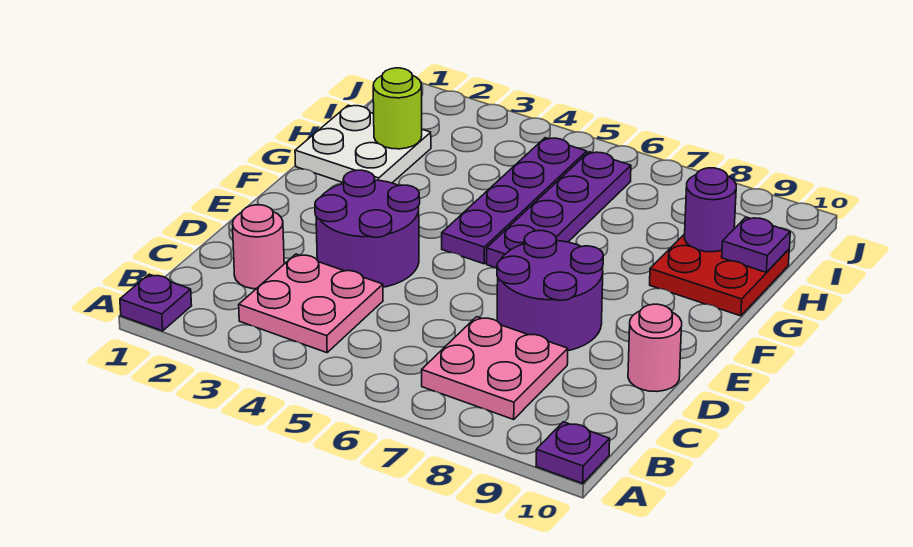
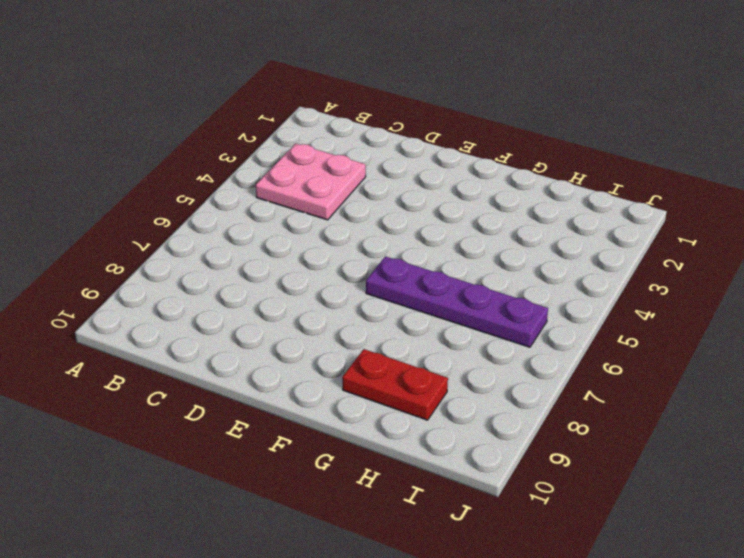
red 1x2 plate [342,349,448,420] -> red 2x2 plate [650,234,789,316]
none -> purple 1x1 plate [120,274,192,331]
none -> purple 1x1 plate [536,422,610,483]
none -> pink 2x2 plate [422,317,568,419]

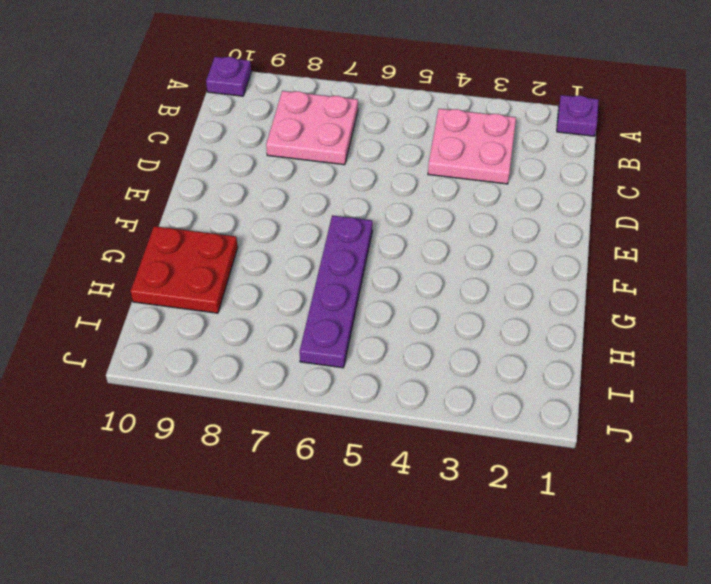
none -> pink 1x1 round brick [232,205,284,289]
none -> purple 2x2 round brick [315,170,420,287]
none -> purple 2x2 round brick [497,231,603,351]

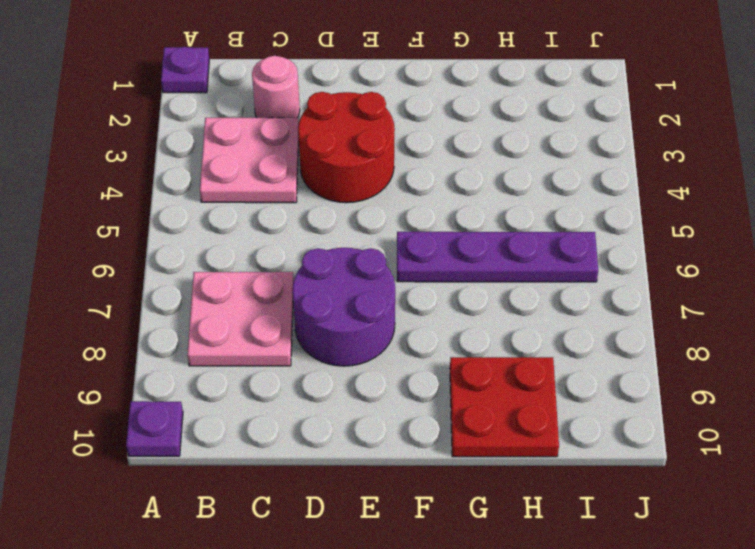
red 2x2 round brick [298,92,395,203] -> purple 2x2 round brick [315,170,420,287]
none -> pink 1x1 round brick [628,304,682,391]
none -> purple 1x4 plate [442,138,587,264]
none -> white 2x2 plate [295,105,431,183]

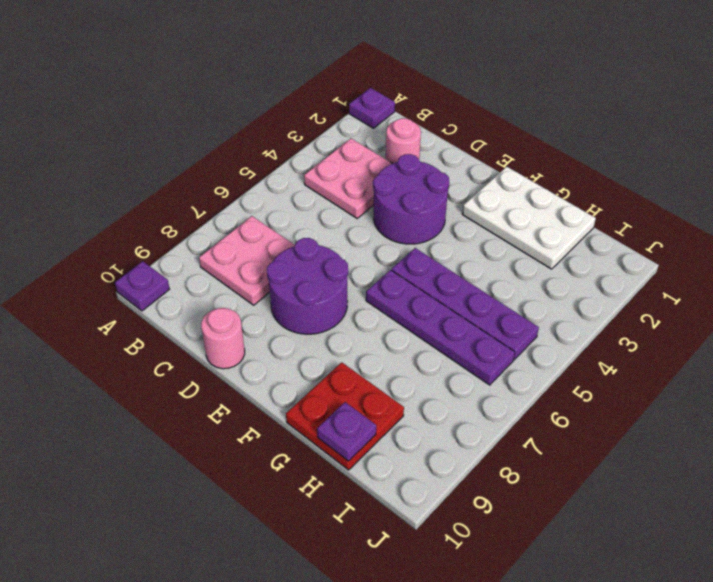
white 2x3 plate [462,167,596,269] -> white 2x2 plate [295,105,431,183]
none -> lime 1x1 round brick [373,68,422,149]
none -> purple 1x1 round brick [684,168,736,252]

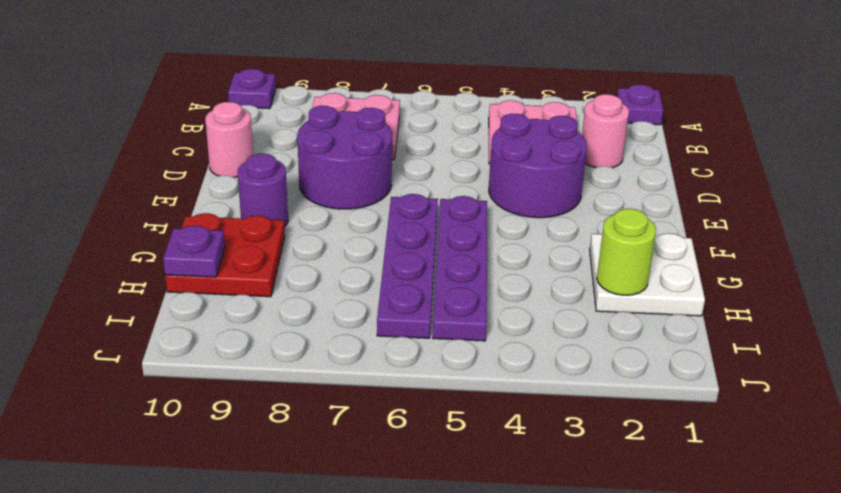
purple 1x1 round brick [238,154,288,227] -> purple 1x1 round brick moved to [684,168,736,252]

